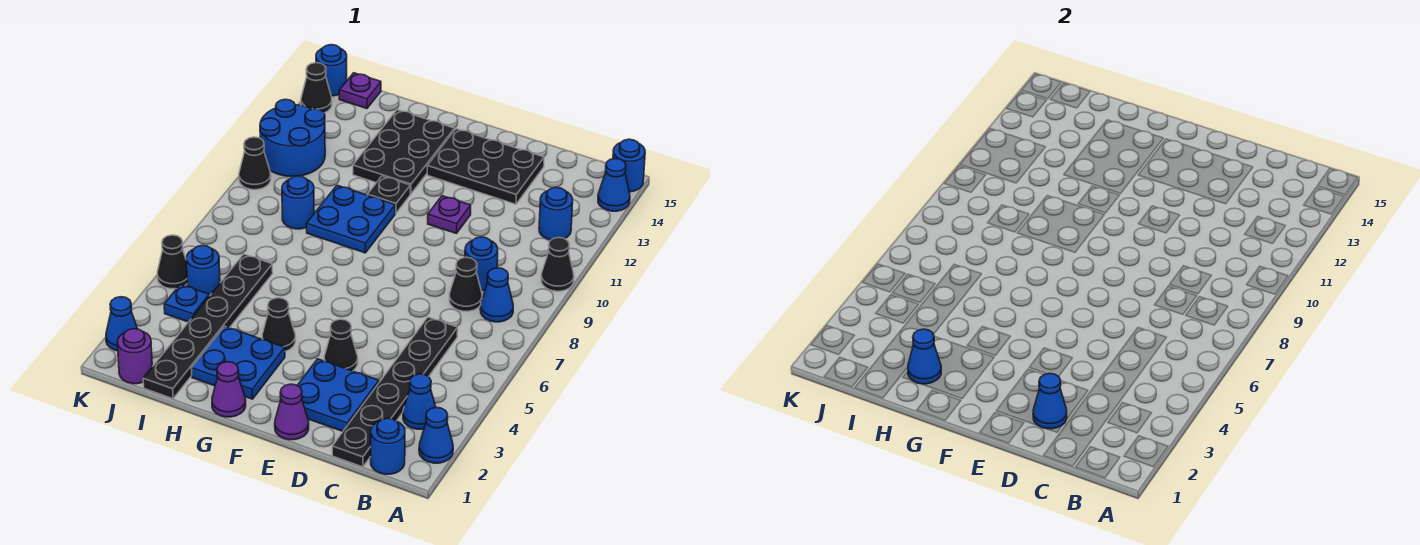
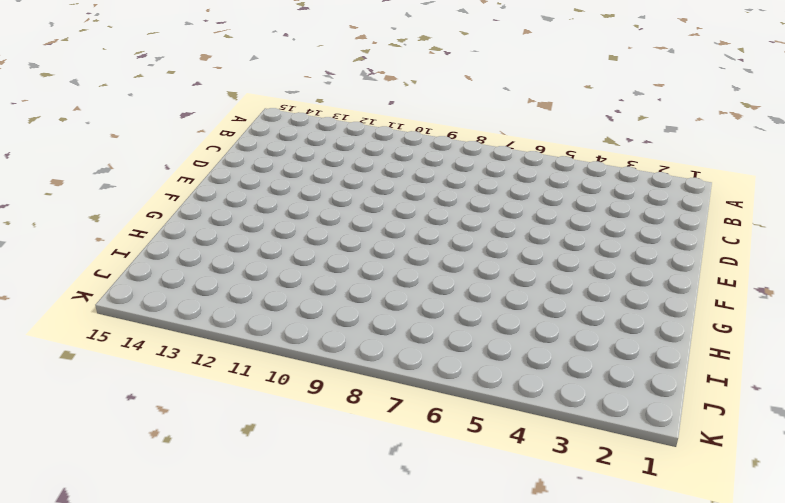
none -> blue 1x1 cone [419,407,453,463]
none -> black 1x1 cone [541,238,574,291]
none -> blue 1x1 cone [598,159,630,211]
none -> blue 1x1 round brick [613,139,645,192]

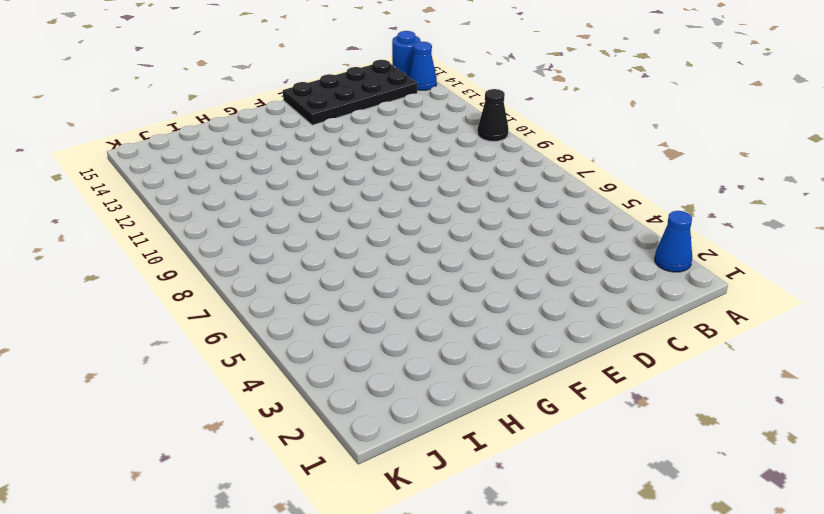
black 2x4 plate [283,60,417,125] -> black 2x3 plate [427,129,544,204]
none -> blue 1x1 round brick [371,418,405,474]
none -> blue 1x1 cone [403,374,436,429]
none -> blue 1x1 cone [480,268,513,322]
none -> blue 1x1 round brick [539,187,573,240]

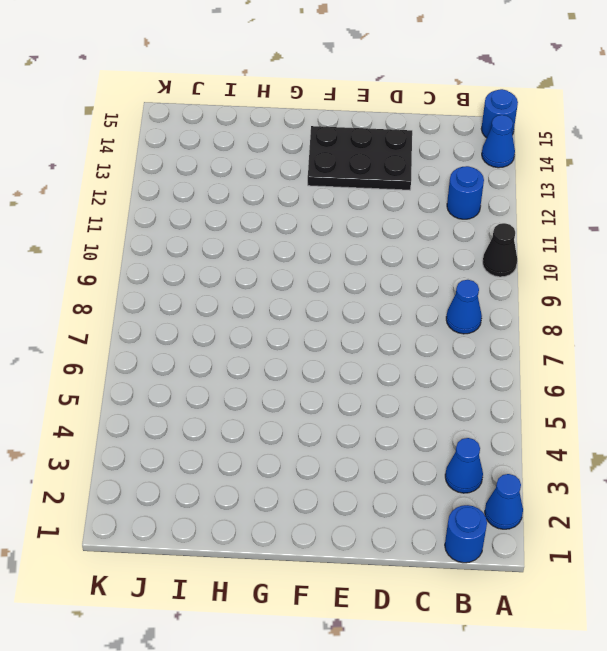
none -> black 1x6 plate [332,317,458,467]
none -> black 1x1 cone [449,257,482,311]
none -> blue 1x1 round brick [465,237,498,291]
none -> blue 2x2 plate [297,359,379,431]

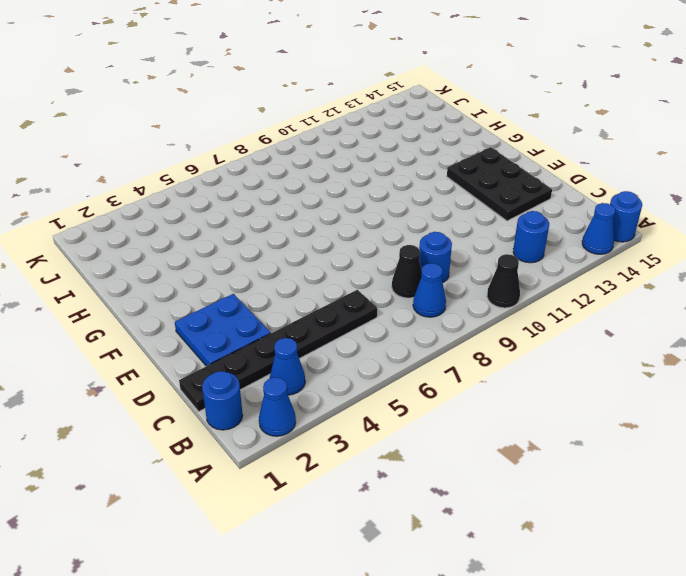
none -> purple 1x1 cone [275,384,309,440]
none -> black 1x1 cone [324,319,358,371]
none -> purple 1x1 plate [428,196,471,234]
none -> purple 1x1 cone [212,362,246,417]

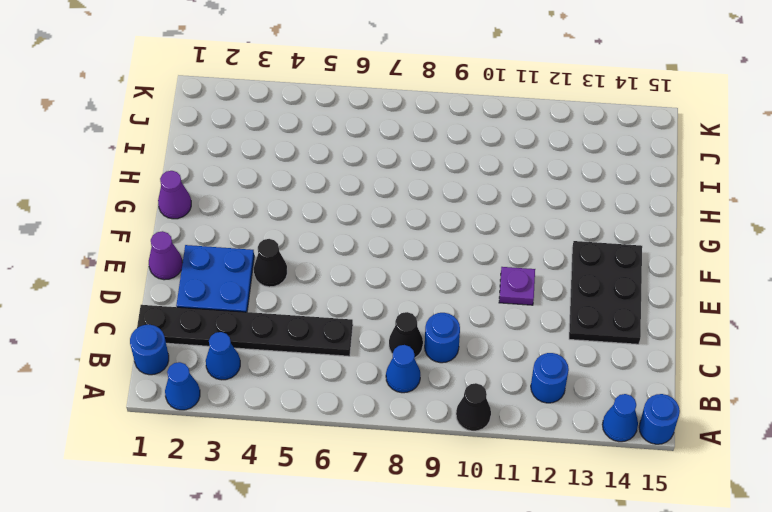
none -> blue 2x2 plate [191,326,285,399]
none -> black 1x1 cone [262,298,295,351]
none -> blue 2x2 plate [306,185,395,253]
none -> black 1x1 plate [367,176,410,213]

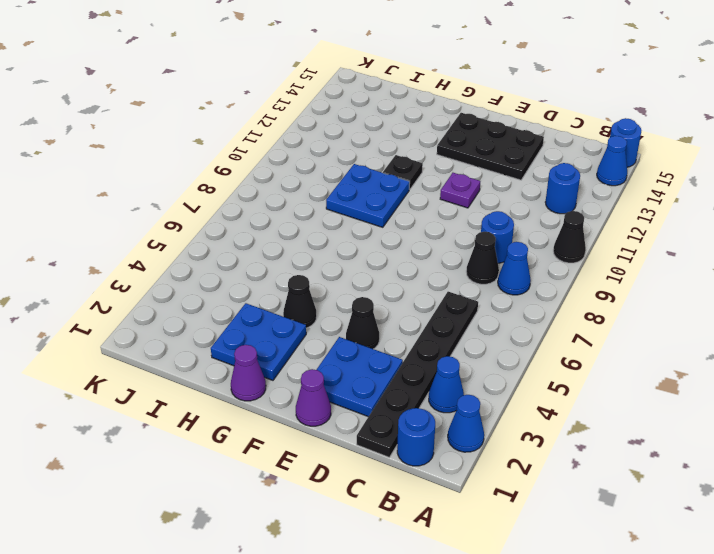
none -> black 2x3 plate [353,110,455,194]
none -> black 1x6 plate [143,254,273,399]
none -> blue 1x1 round brick [282,176,314,229]
none -> purple 1x1 round brick [117,329,152,384]

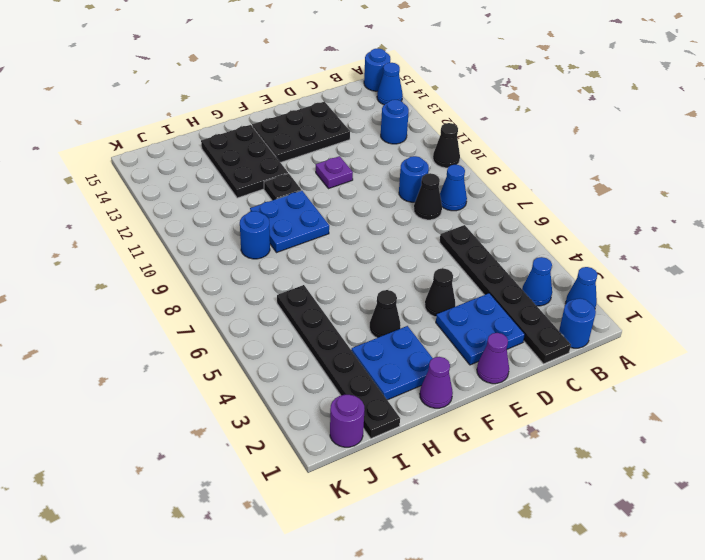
none -> blue 1x1 plate [164,284,209,322]
none -> blue 1x1 round brick [186,245,220,296]
none -> blue 2x2 round brick [260,99,325,177]
none -> purple 1x1 plate [339,73,381,109]

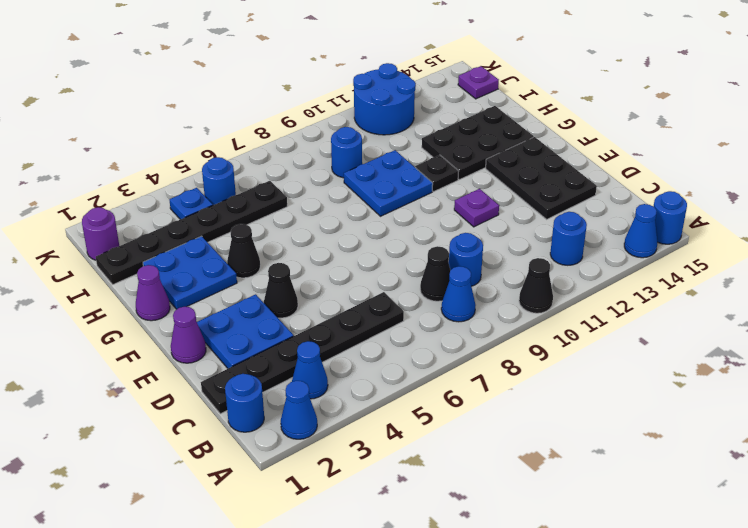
none -> blue 1x1 cone [106,297,137,351]
none -> black 1x1 cone [157,235,187,289]
none -> black 1x1 cone [239,137,271,190]
none -> black 1x1 cone [301,63,332,113]

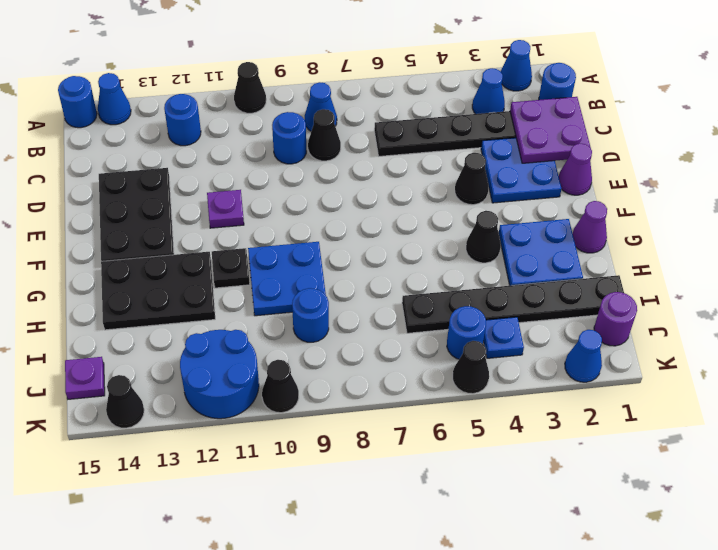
purple 2x2 plate [510,97,591,163] -> blue 1x1 cone [1033,373,1067,429]
none -> blue 1x1 round brick [316,45,347,96]
none -> blue 1x1 cone [908,329,941,384]

